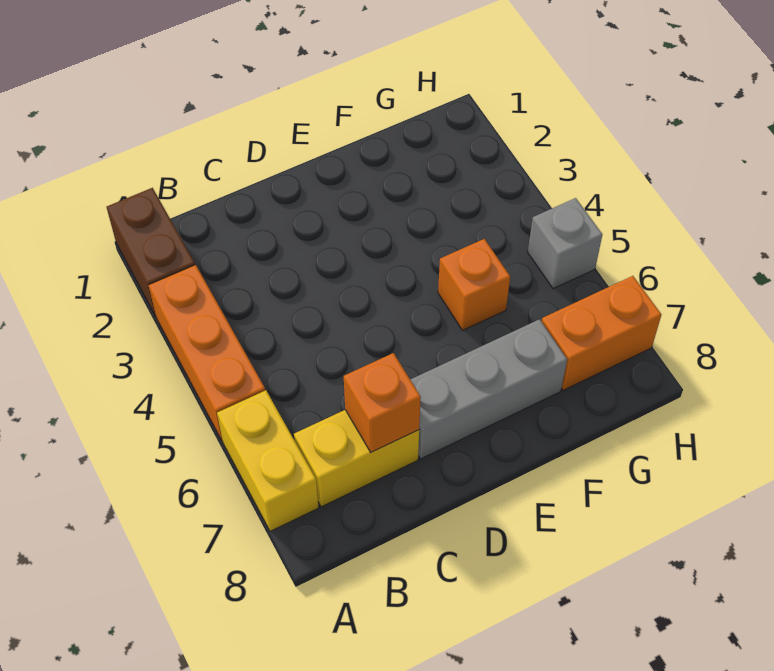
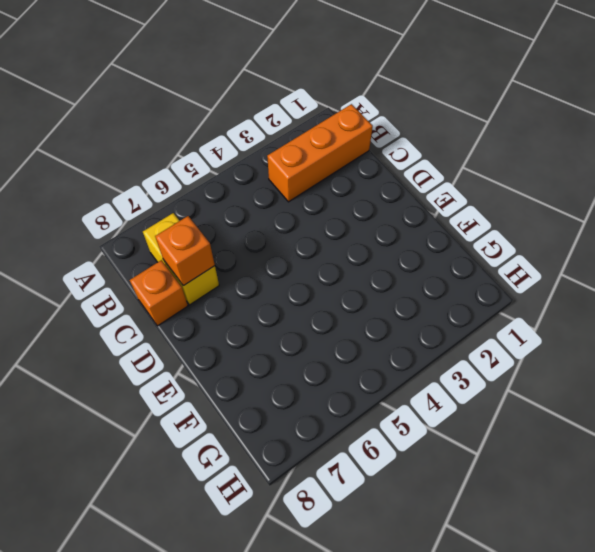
orange 1x3 brick [267,104,373,202] -> orange 1x3 brick moved to [148,265,265,441]
orange 1x1 brick [130,260,188,326] -> orange 1x1 brick moved to [438,239,510,330]
none -> brown 1x2 brick [107,188,195,316]
none -> yellow 1x2 brick [217,390,319,531]

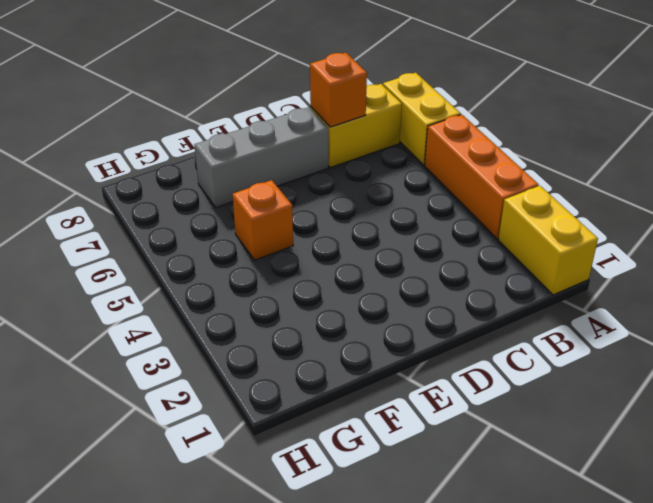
yellow 1x2 brick [498,186,598,295] -> brown 1x2 brick [107,188,195,316]
none -> orange 1x2 brick [541,276,661,390]
none -> grey 1x1 brick [528,198,602,289]

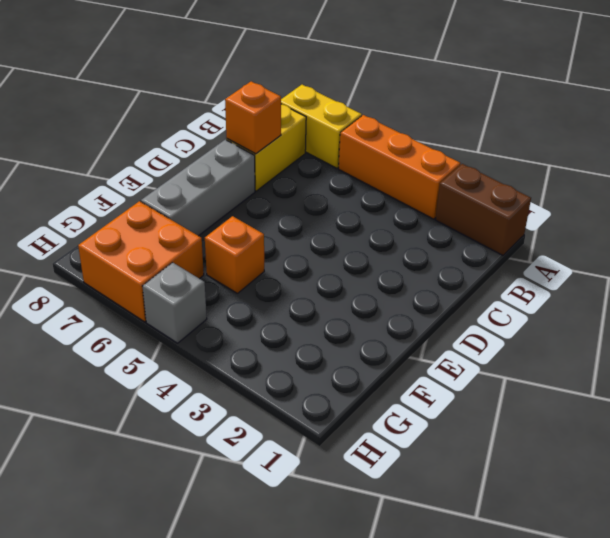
orange 2x2 brick [78,201,204,322] -> orange 1x2 brick [541,276,661,390]

